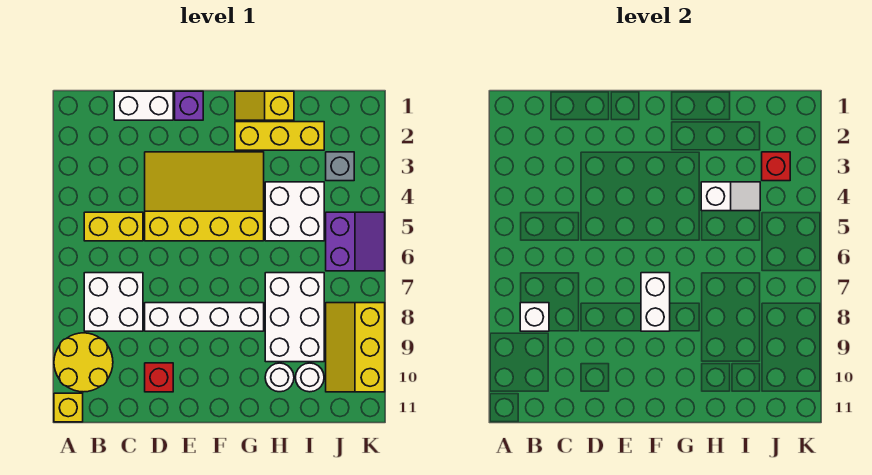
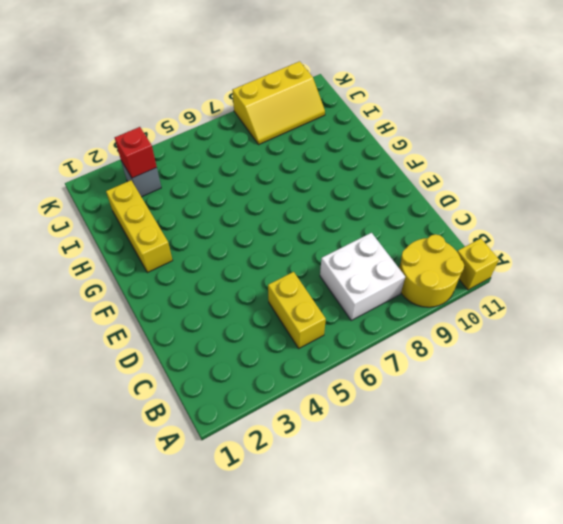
none -> white 1x2 brick [114,91,173,120]
none -> yellow 3x4 slope [145,152,264,241]
none -> white 1x4 brick [145,303,264,331]

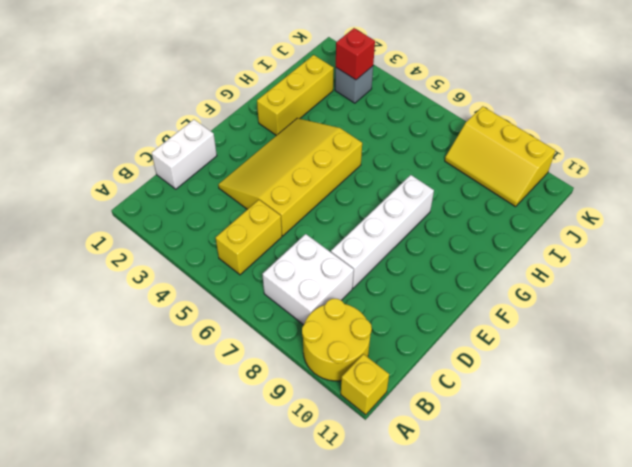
none -> red 1x1 brick [145,363,173,392]
none -> purple 1x1 brick [175,91,203,120]
none -> yellow 1x2 slope [235,91,294,120]

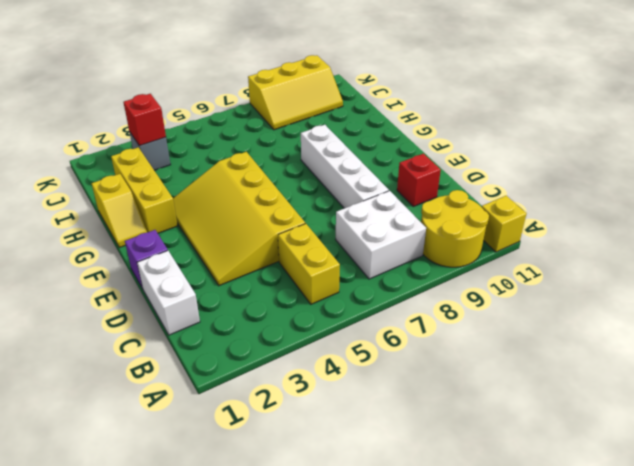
none -> white 2x2 brick [265,182,324,241]
none -> white 2x3 brick [265,273,324,362]
none -> white 1x1 round brick [265,363,294,392]

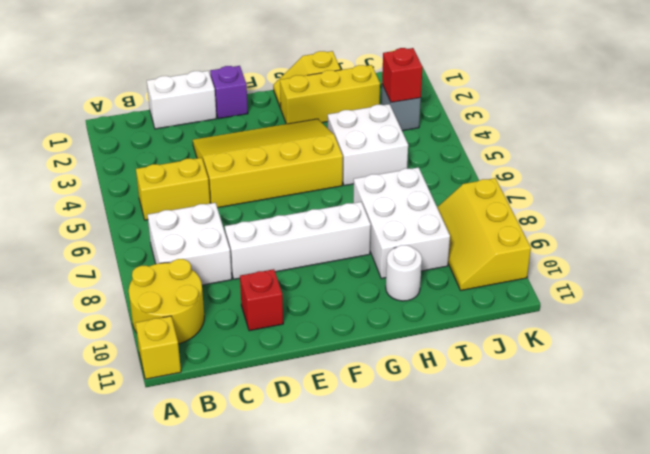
none -> white 1x1 round brick [295,363,324,392]
none -> purple 2x2 slope [326,212,385,271]
none -> white 1x1 brick [520,303,549,331]

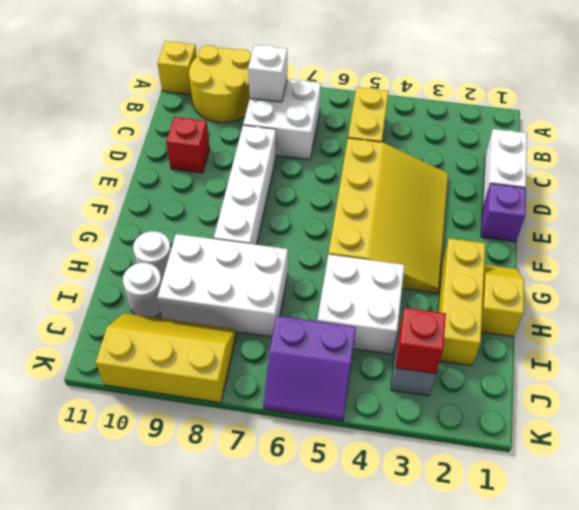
none -> white 1x2 brick [641,273,670,331]
none -> white 1x2 slope [701,182,760,211]

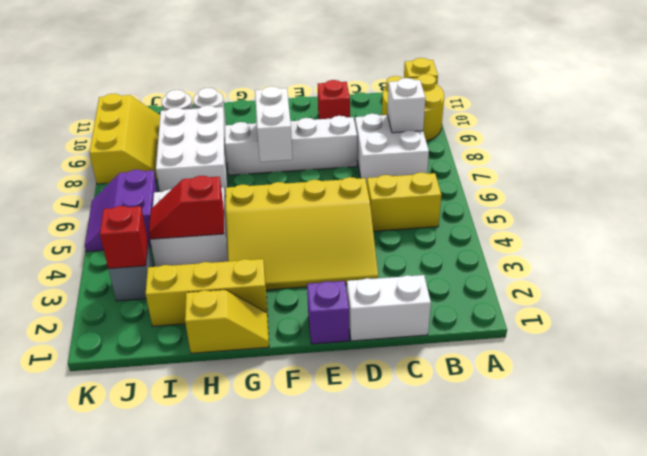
red 1x2 slope [149,176,224,239] -> white 1x2 slope [701,182,760,211]

